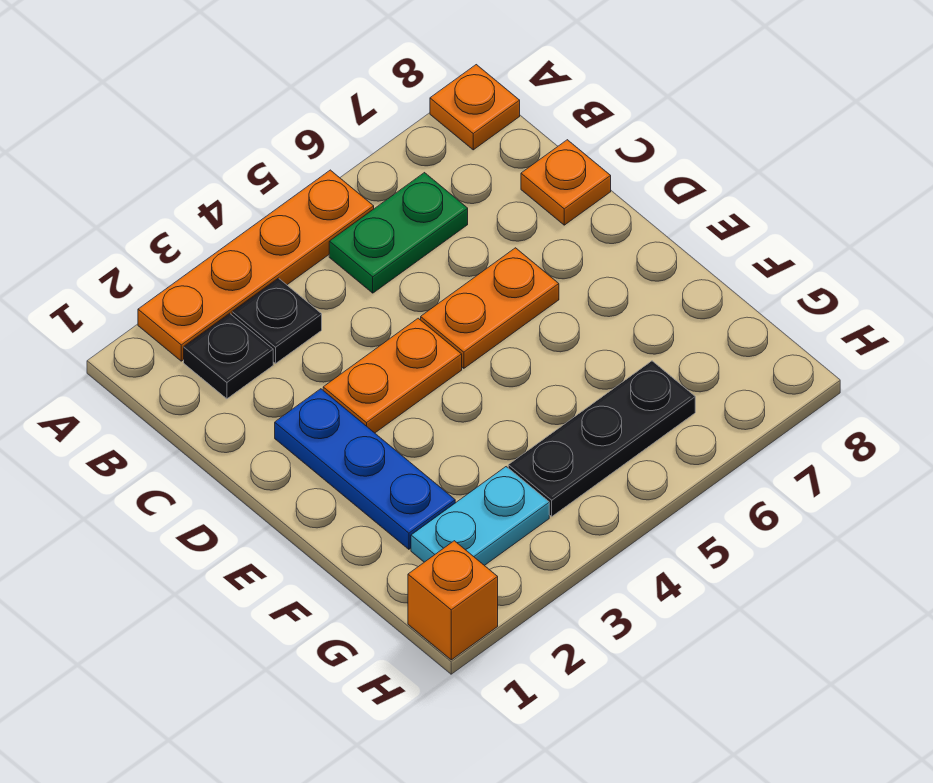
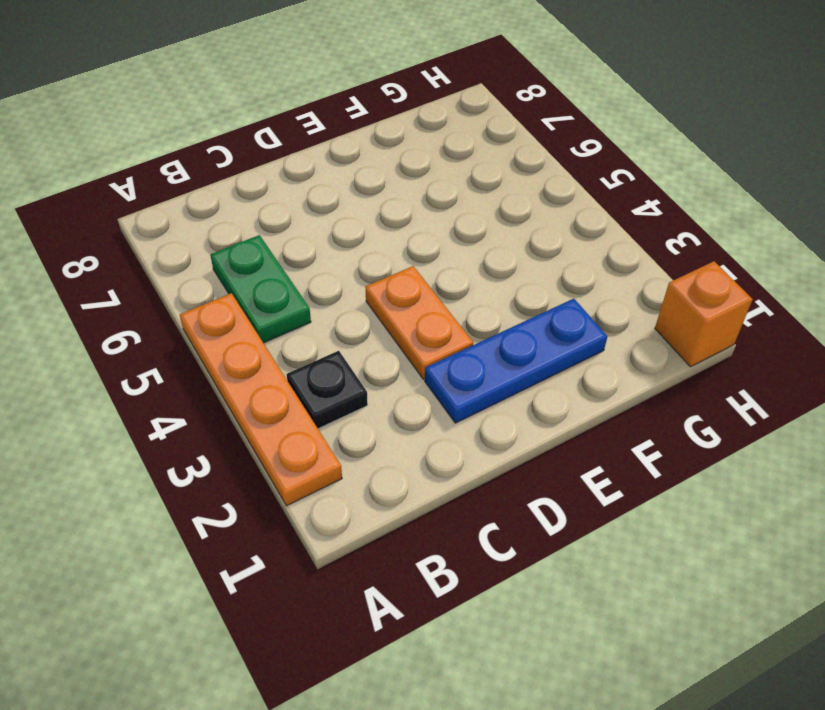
none -> orange 1x1 plate [430,65,520,150]
none -> black 1x1 plate [184,314,273,399]
none -> orange 1x1 plate [521,140,611,225]

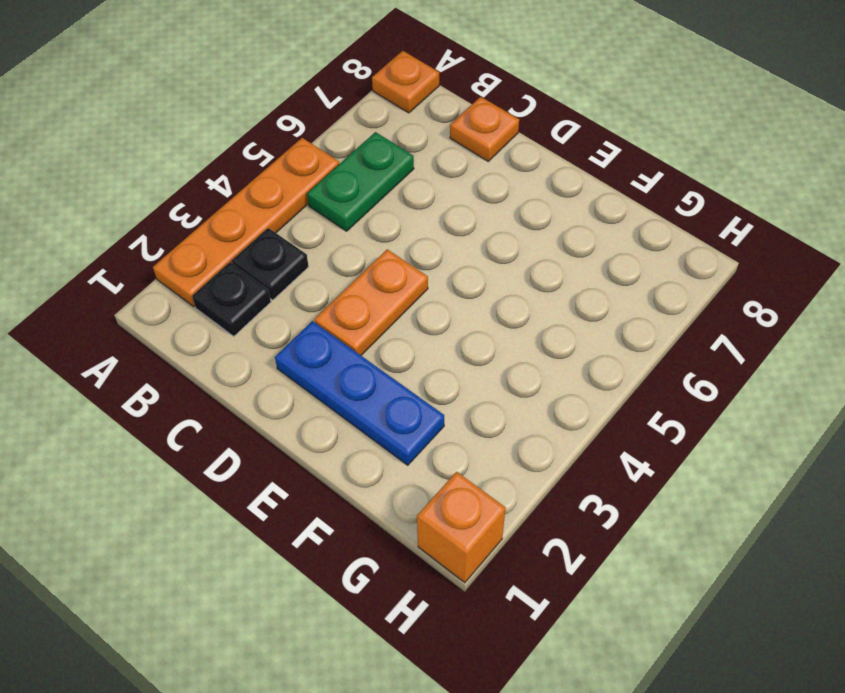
none -> orange 1x2 plate [421,248,559,368]
none -> cyan 1x2 plate [411,467,549,566]
none -> black 1x3 plate [508,361,695,516]

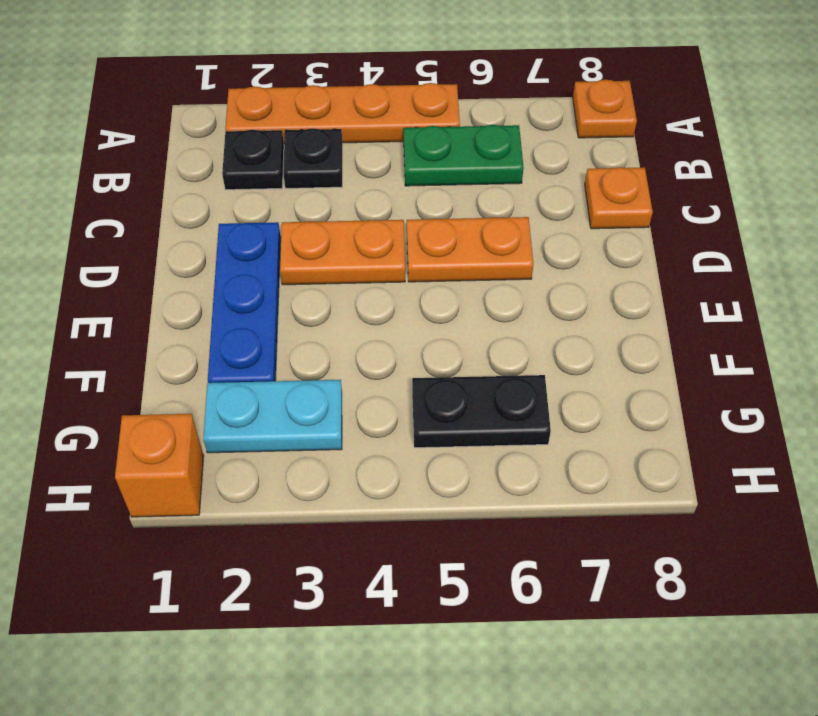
black 1x2 plate [412,375,551,448] -> black 1x3 plate [508,361,695,516]

